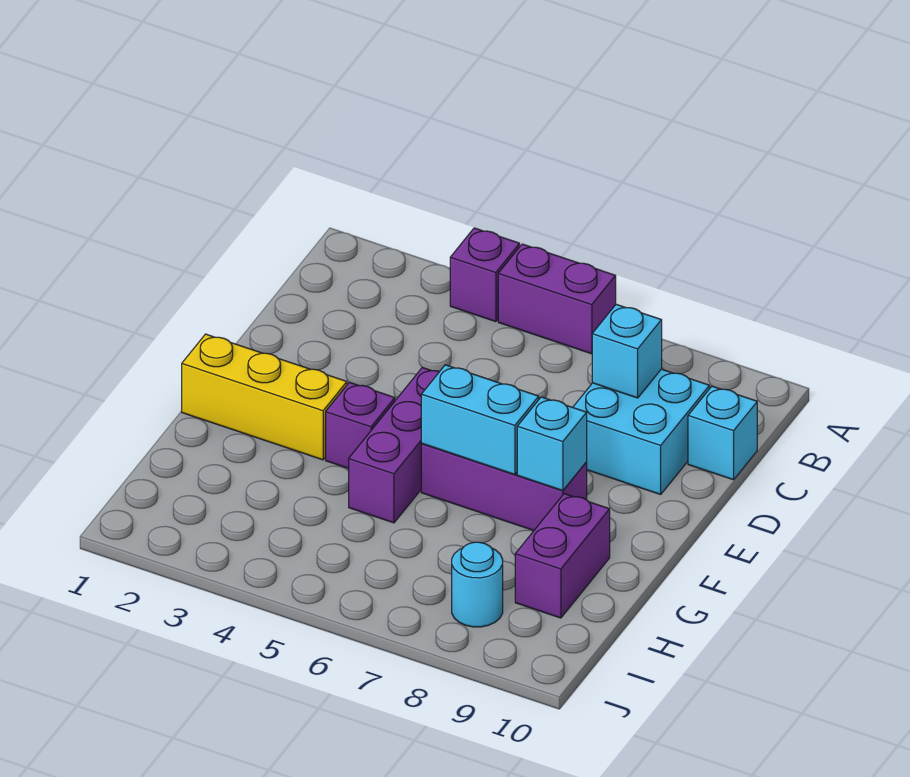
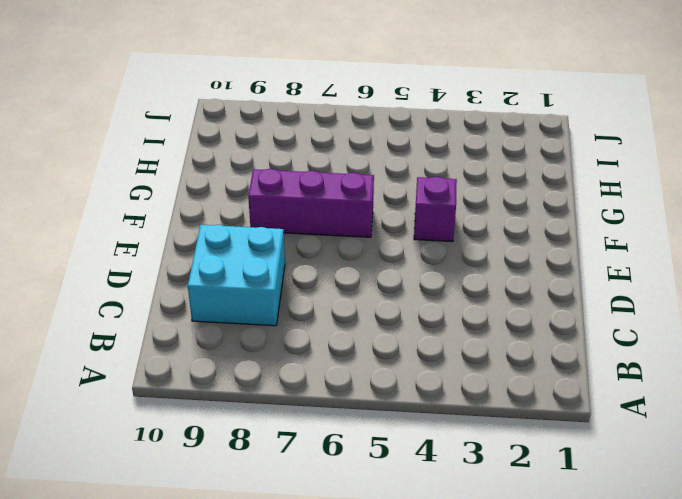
none -> purple 1x1 brick [450,228,520,322]
none -> purple 1x2 brick [498,244,616,354]
none -> cyan 1x1 brick [688,386,757,480]

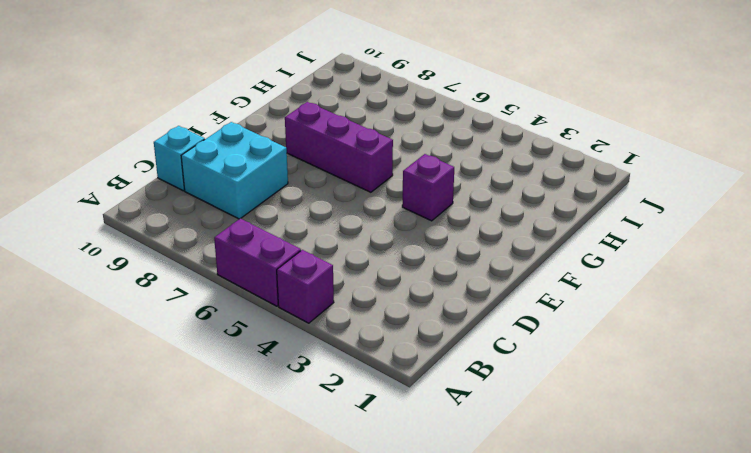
none -> purple 1x3 brick [349,368,439,523]
none -> yellow 1x3 brick [182,334,347,460]
none -> purple 1x2 brick [515,494,610,618]

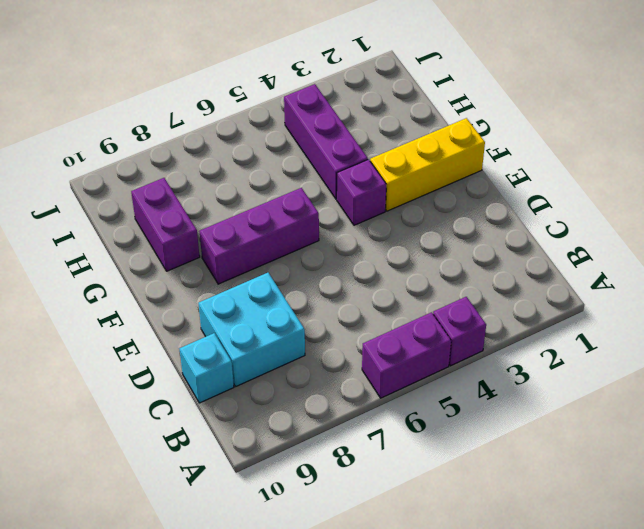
purple 1x3 brick [284,84,368,199] -> purple 1x3 brick moved to [349,368,439,523]
none -> cyan 1x1 round brick [452,542,503,627]
none -> cyan 1x1 brick [592,304,662,398]
none -> cyan 1x2 brick [421,365,539,474]

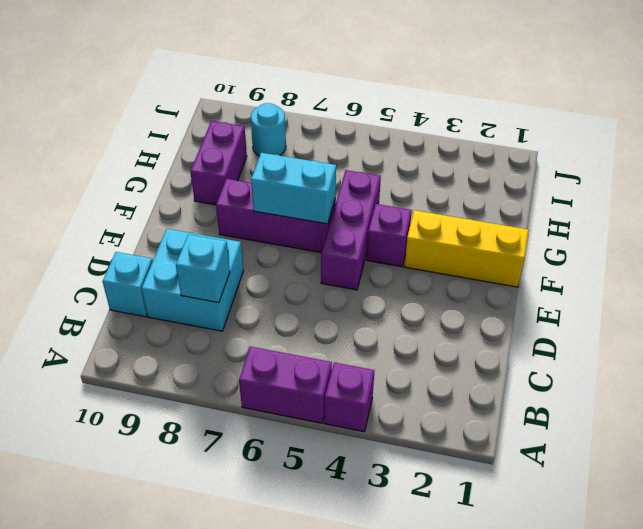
none -> cyan 1x1 brick [517,397,587,491]

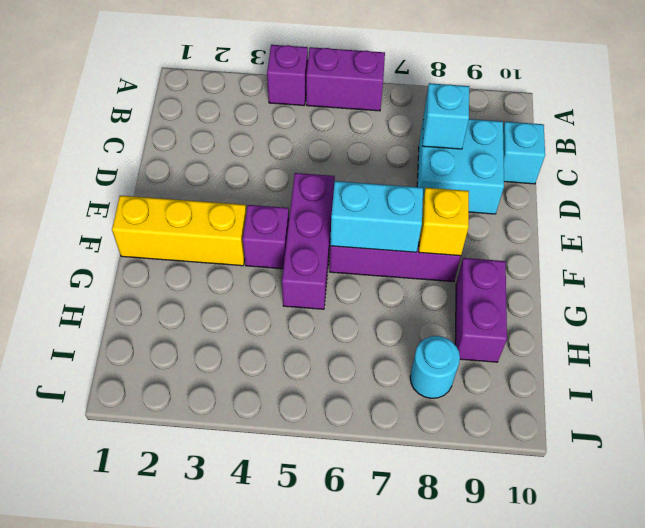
yellow 1x1 brick [419,188,469,256] -> cyan 1x1 brick [517,397,587,491]

